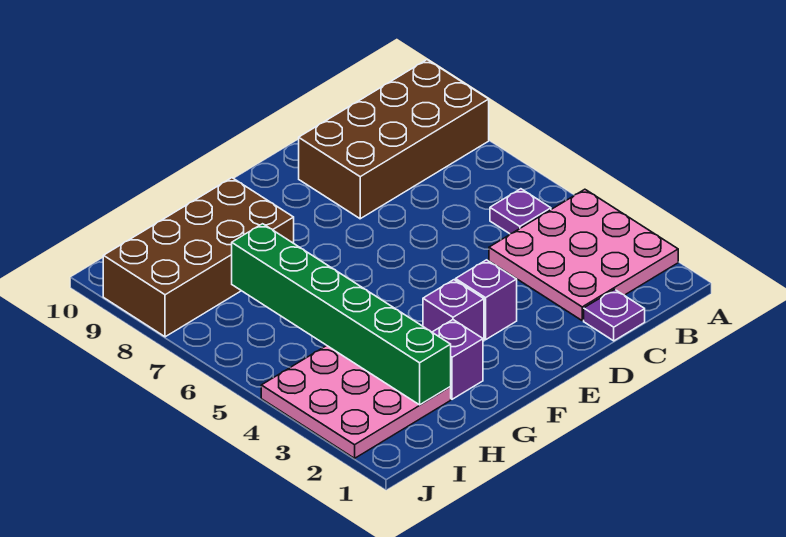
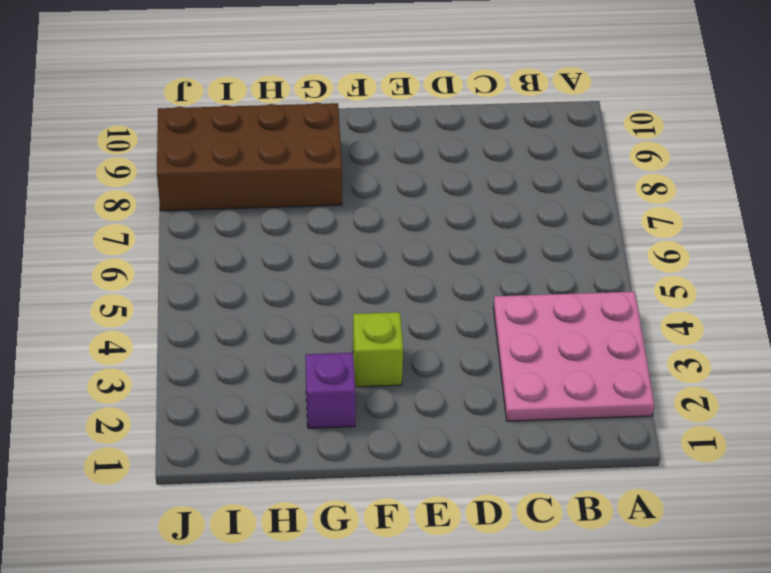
lime 1x1 brick [353,312,403,387] -> purple 1x1 brick [423,280,484,341]
none -> brown 2x4 brick [299,60,489,219]
none -> purple 1x1 plate [490,189,551,234]

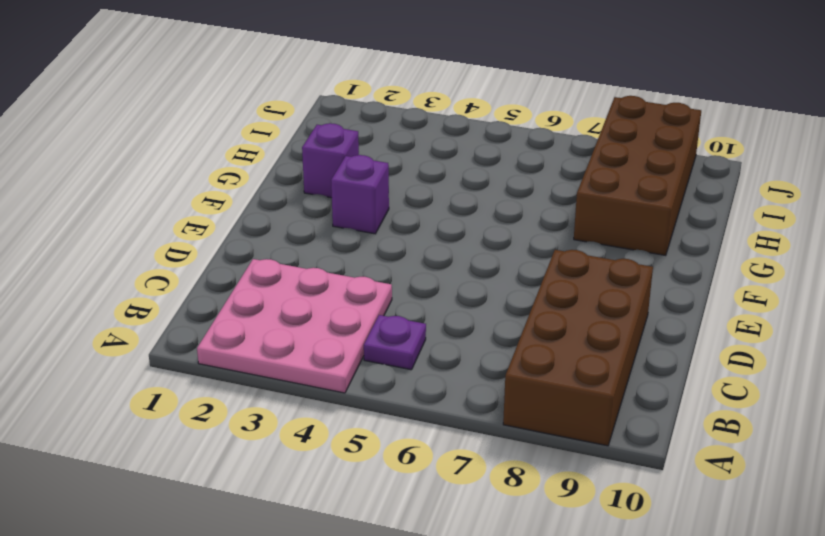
none -> purple 1x1 plate [584,289,645,341]
none -> purple 1x1 brick [456,260,517,340]

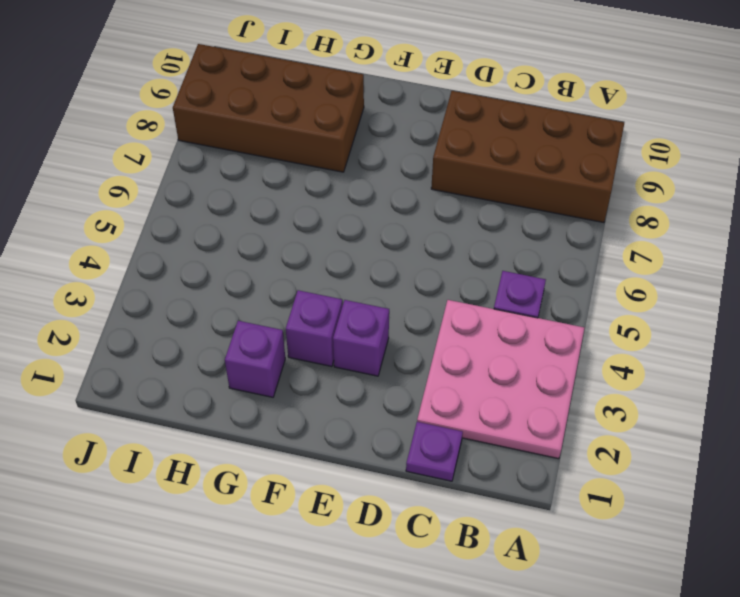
none -> pink 3x3 plate [261,346,451,458]
none -> green 1x6 brick [232,224,451,405]

